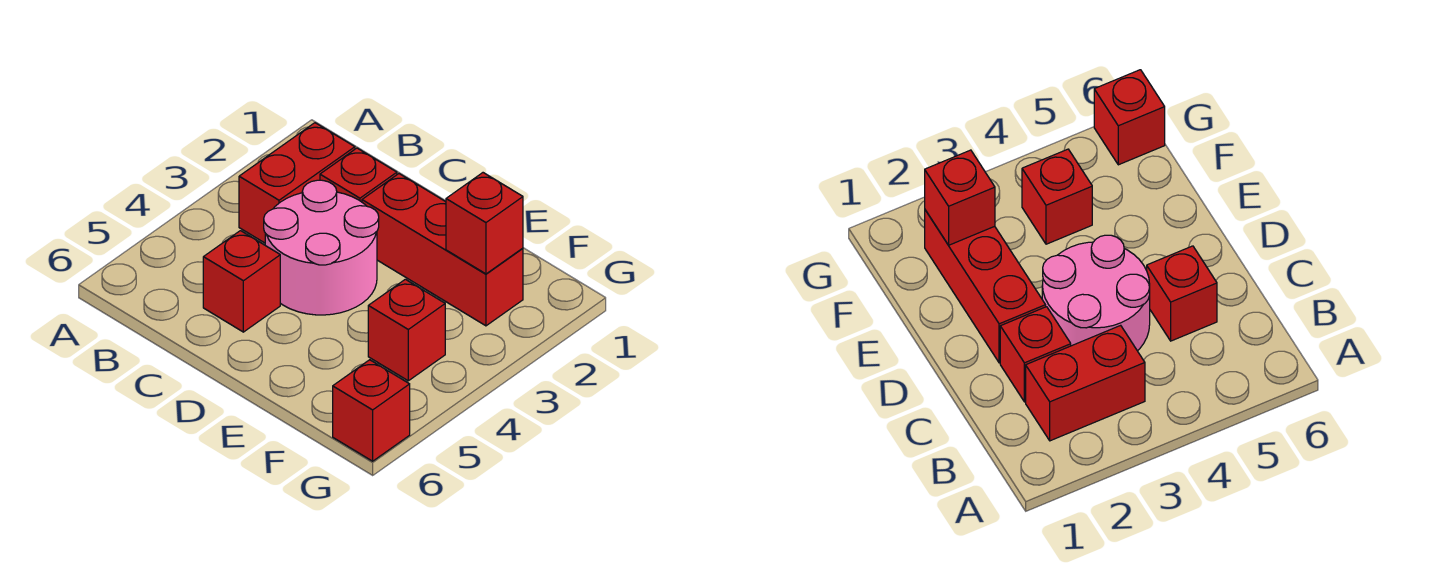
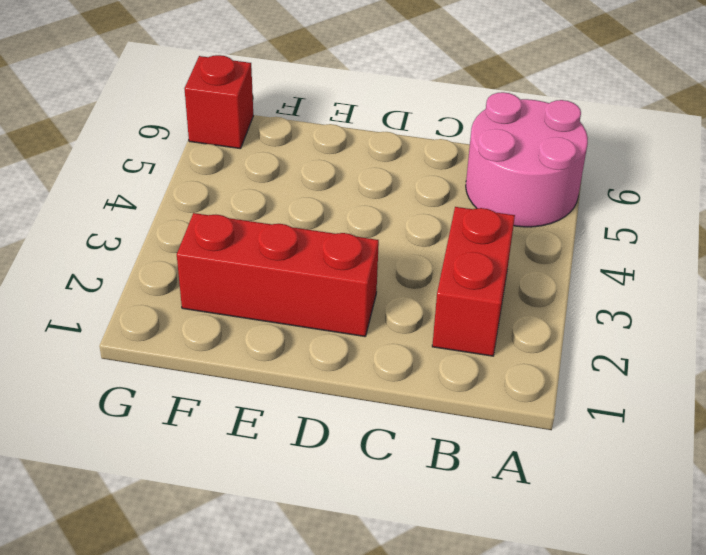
pink 2x2 round brick [466,92,588,227] -> pink 2x2 round brick moved to [264,180,379,315]
none -> red 1x1 brick [320,148,397,202]
none -> red 1x1 brick [203,231,280,332]

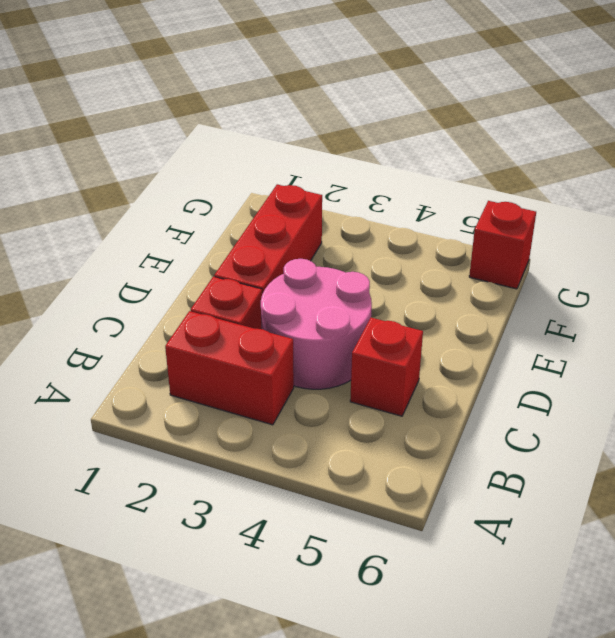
none -> red 1x1 brick [368,279,445,381]
none -> red 1x1 brick [446,173,523,274]

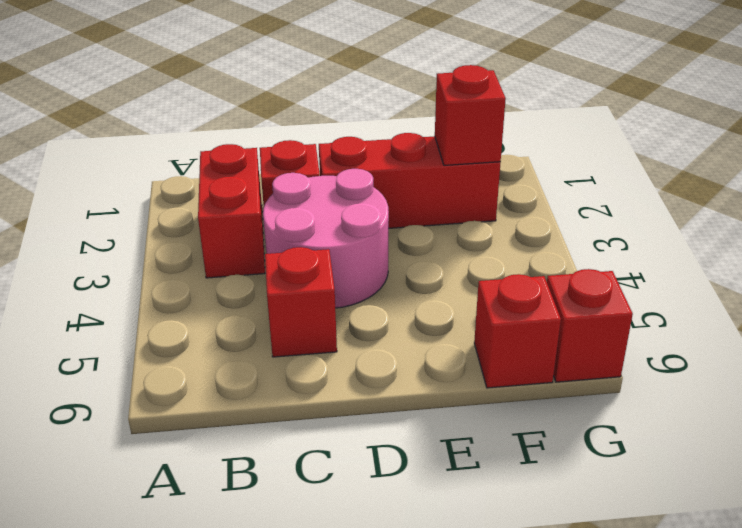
red 1x1 brick [474,274,561,388] -> red 1x1 brick moved to [368,279,445,381]

